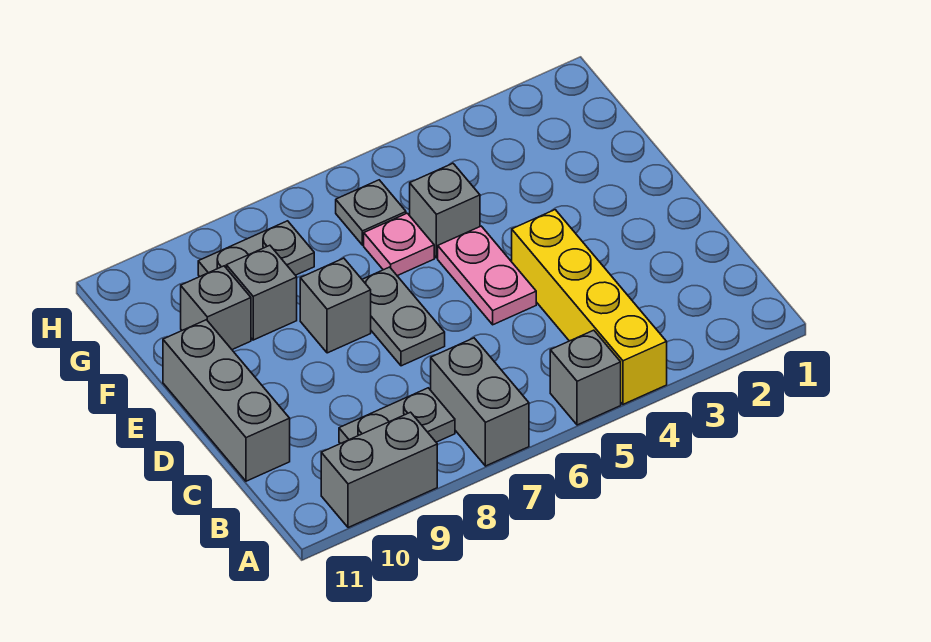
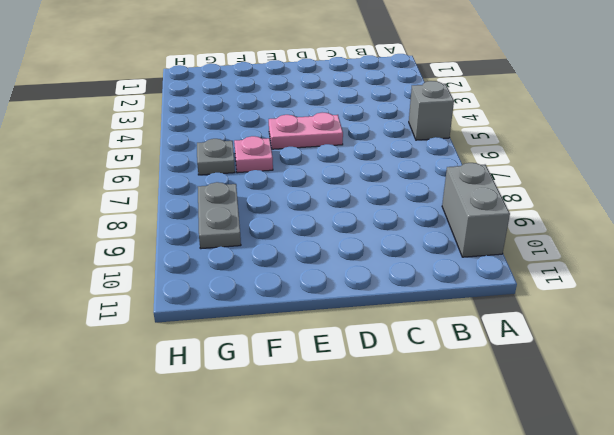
none -> yellow 1x4 brick [512,210,667,404]
none -> grey 1x2 brick [431,338,529,466]
none -> grey 1x2 plate [339,388,455,444]

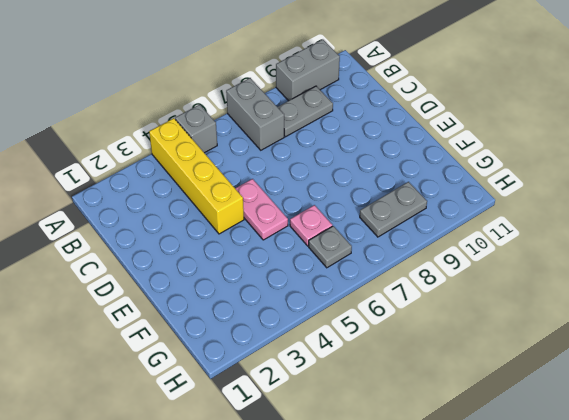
none -> grey 1x3 brick [163,320,290,481]
none -> grey 1x2 plate [362,267,445,366]
none -> grey 1x1 brick [300,258,371,353]

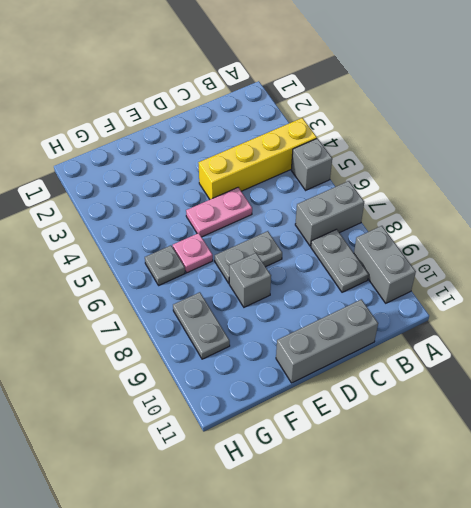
none -> grey 1x1 brick [410,163,480,258]
none -> grey 1x1 brick [226,245,297,340]
none -> grey 1x1 brick [181,266,251,350]

